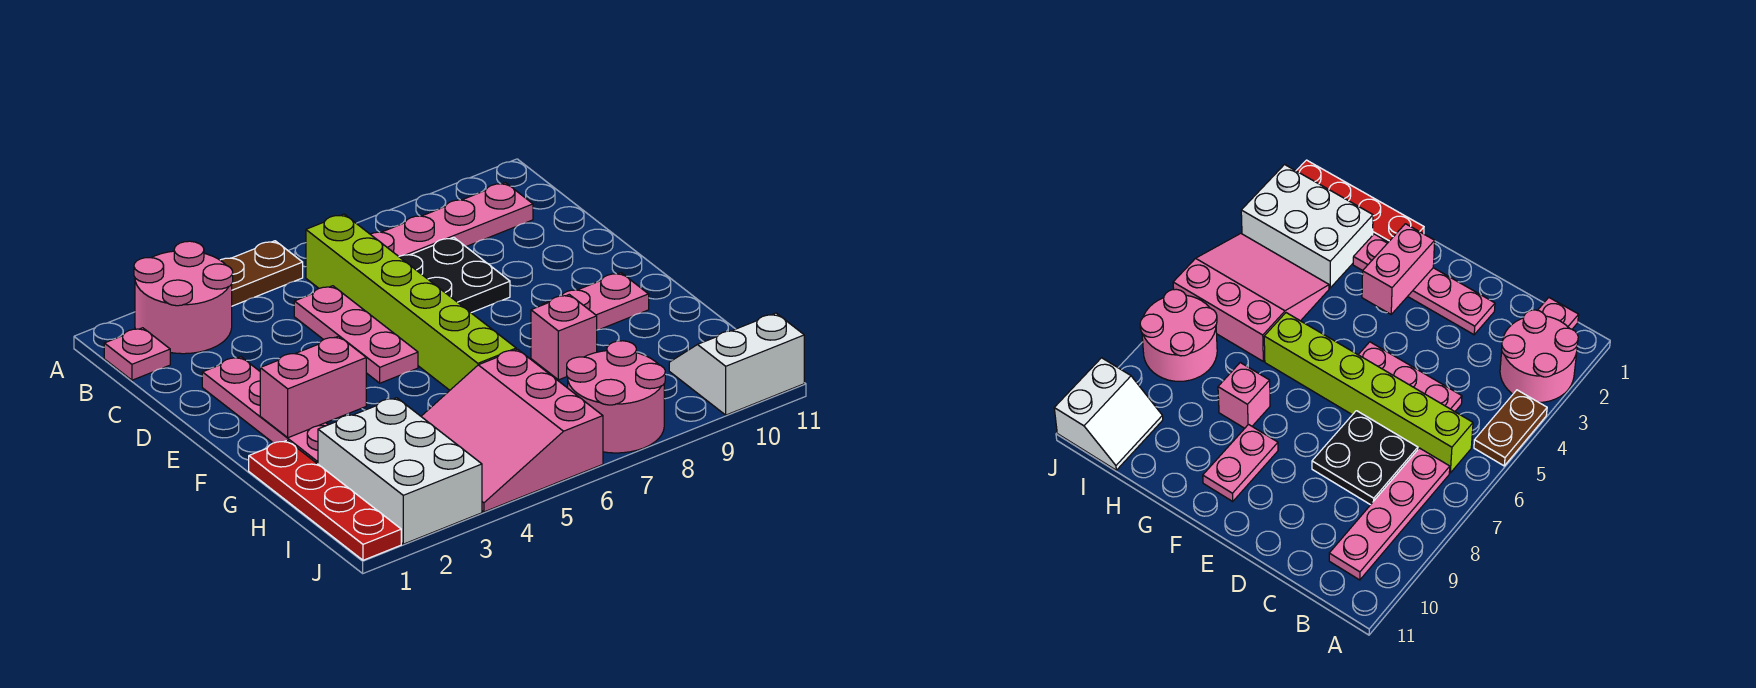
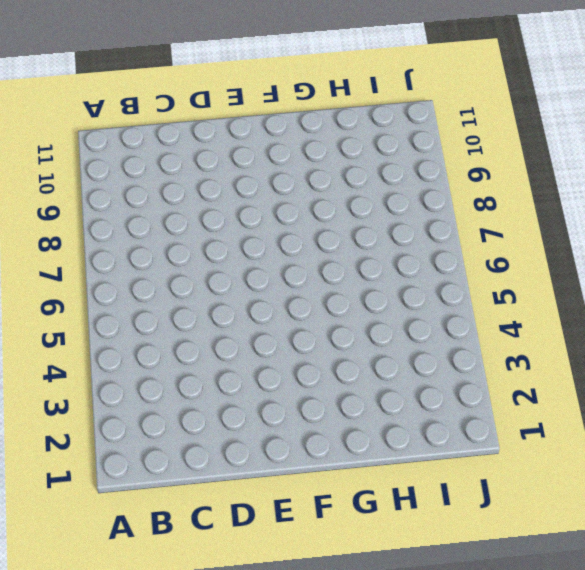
none -> pink 2x2 round brick [134,241,233,354]
none -> brown 1x2 plate [220,241,303,306]
none -> pink 1x1 plate [104,328,170,380]

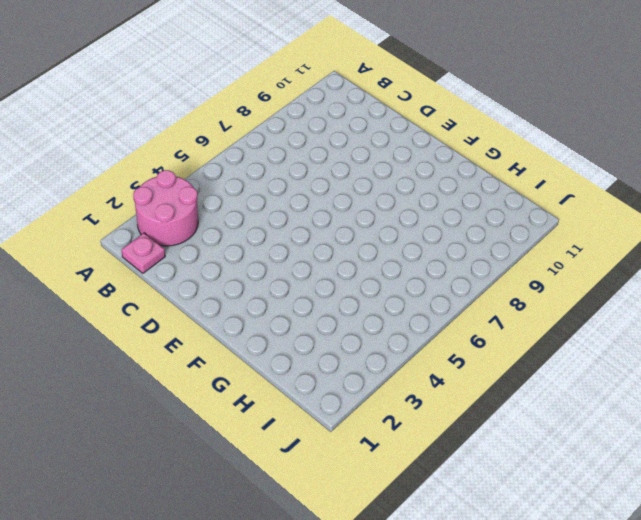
none -> brown 1x2 plate [220,241,303,306]
none -> lime 1x6 brick [306,214,516,390]
none -> pink 1x4 plate [370,183,533,256]

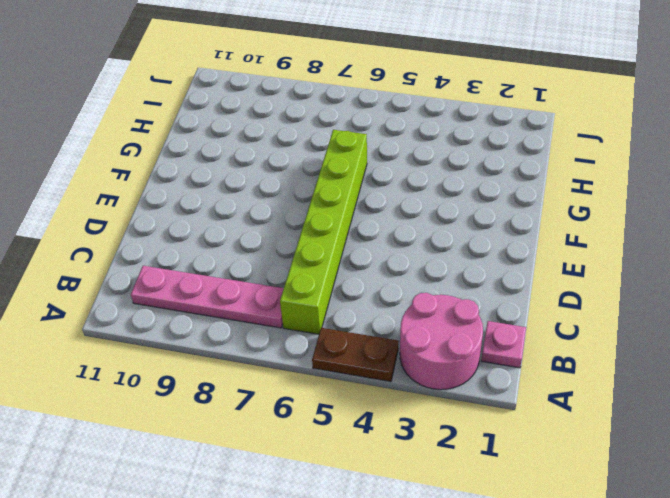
none -> pink 1x3 plate [294,286,418,383]
none -> black 2x2 plate [399,237,510,313]
none -> pink 1x4 plate [202,357,328,464]

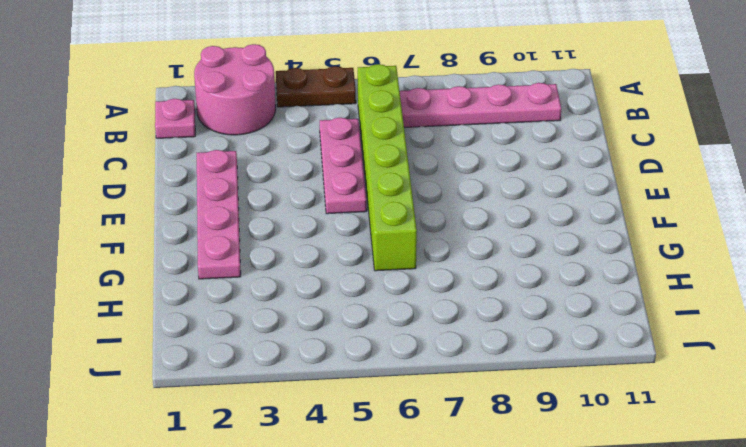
none -> black 2x2 plate [399,237,510,313]
none -> pink 1x2 plate [542,273,649,330]
none -> red 1x4 plate [249,440,401,560]

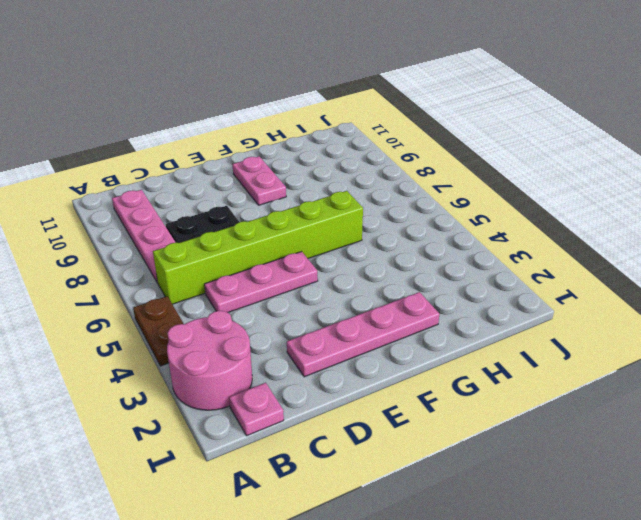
none -> red 1x4 plate [249,440,401,560]
none -> pink 1x1 brick [531,295,597,380]
none -> white 2x3 brick [318,398,482,544]

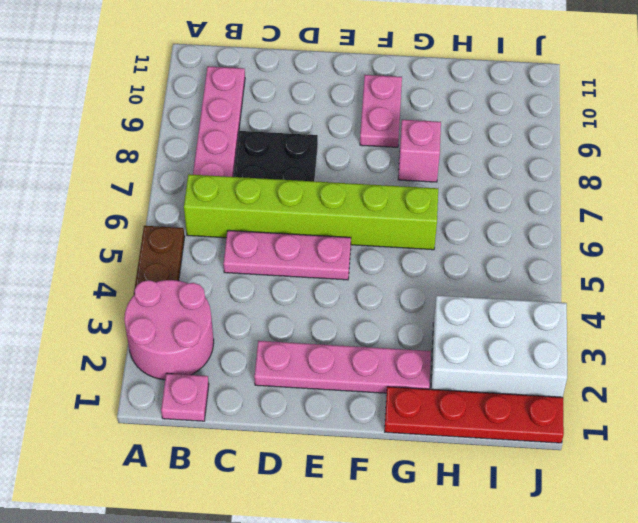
none -> pink 3x3 slope [421,349,603,512]
none -> pink 2x2 round brick [567,341,665,453]
none -> white 2x2 slope [669,313,804,415]

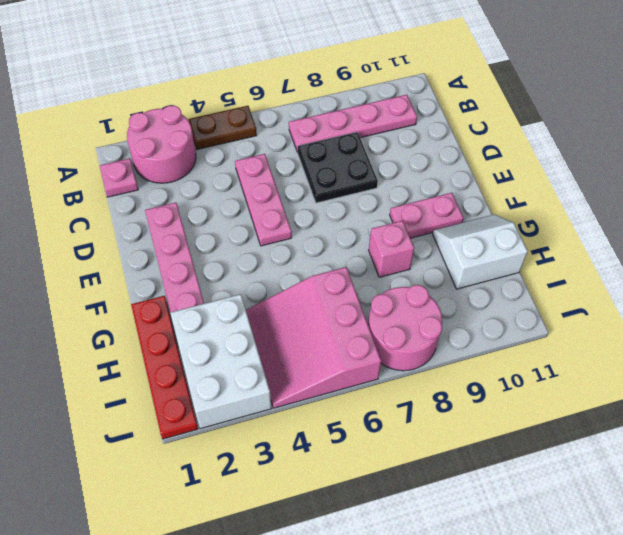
white 2x2 slope [433,215,528,289] -> white 2x2 slope moved to [669,313,804,415]
none -> lime 1x6 brick [306,214,516,390]
none -> pink 1x2 brick [260,336,366,438]

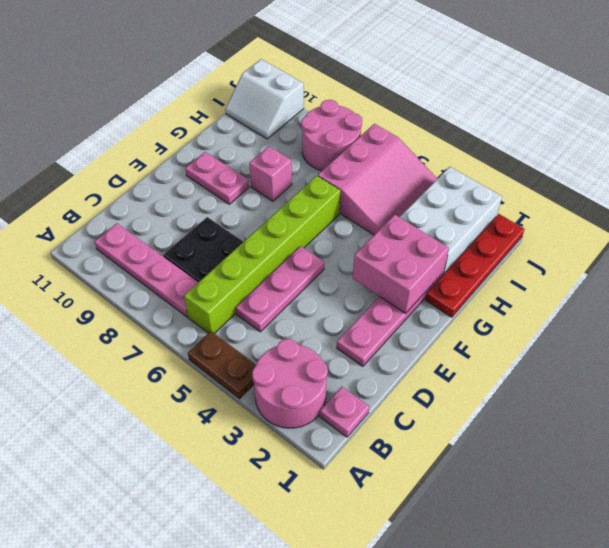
pink 2x2 brick [353,215,449,313] -> pink 1x2 brick [260,336,366,438]

